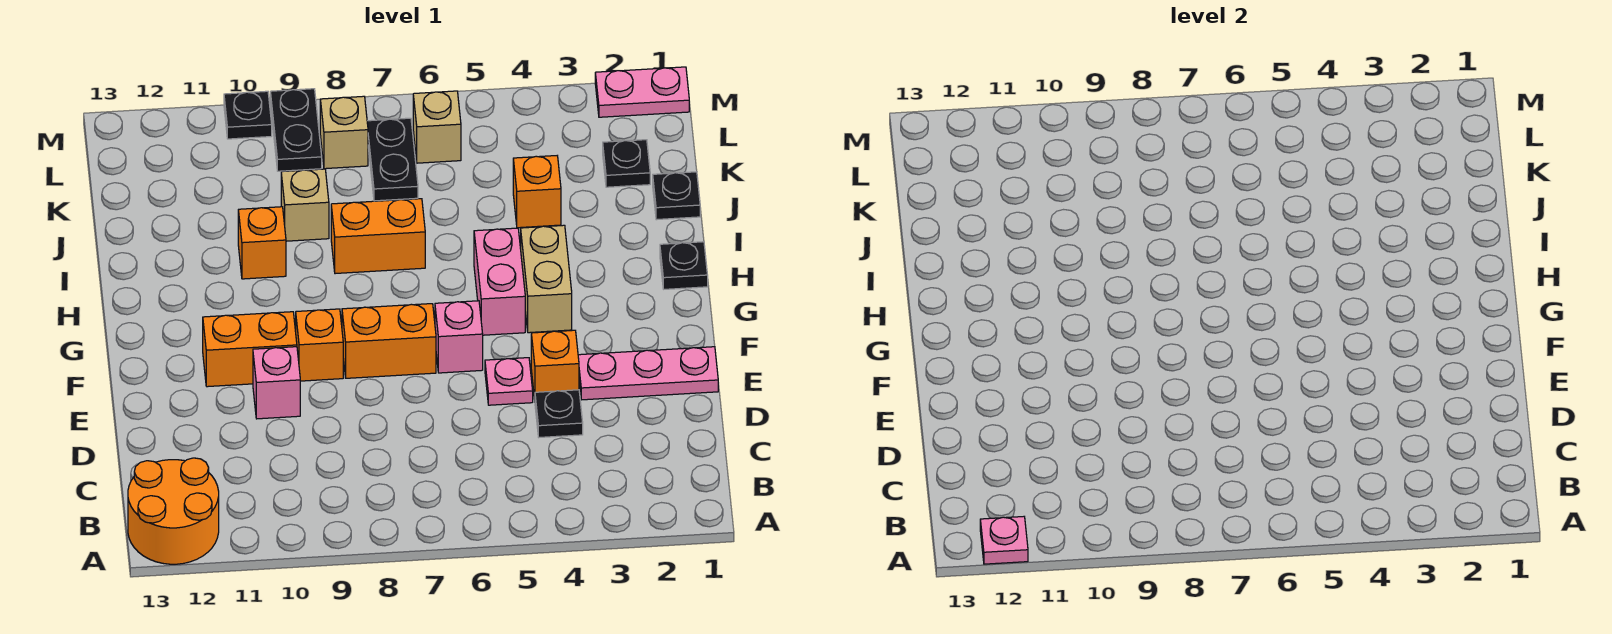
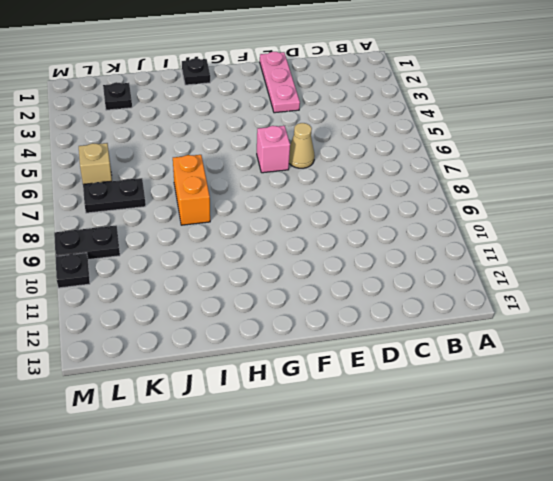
tan 1x1 cone [289,123,315,168] -> none
none -> orange 2x2 round brick [128,458,219,564]
none -> black 1x1 plate [535,390,583,437]
none -> orange 1x1 brick [531,330,579,399]

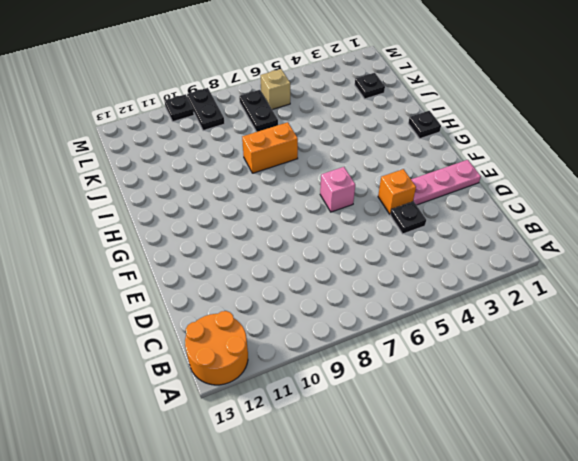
none -> pink 1x1 plate [485,358,533,405]
none -> pink 1x1 brick [253,347,300,419]
none -> orange 1x2 brick [342,304,436,378]

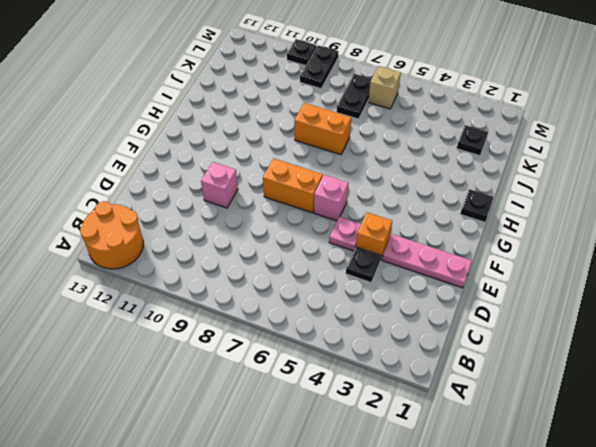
none -> orange 1x1 brick [296,309,343,381]
none -> orange 1x2 brick [203,312,297,387]
none -> tan 1x2 brick [521,225,572,333]

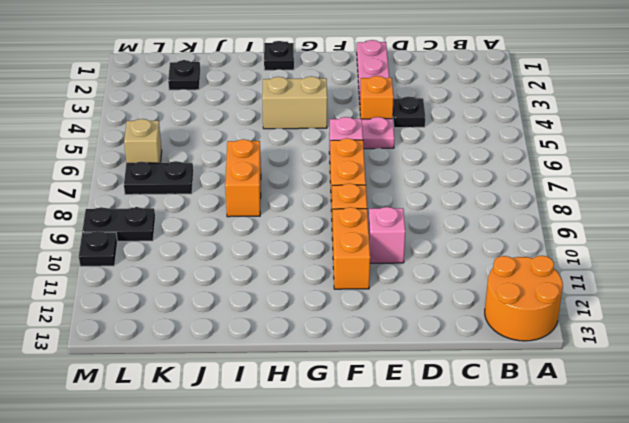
none -> pink 1x2 brick [474,228,525,335]
none -> orange 1x1 brick [238,207,286,279]
none -> black 1x1 plate [653,172,700,220]

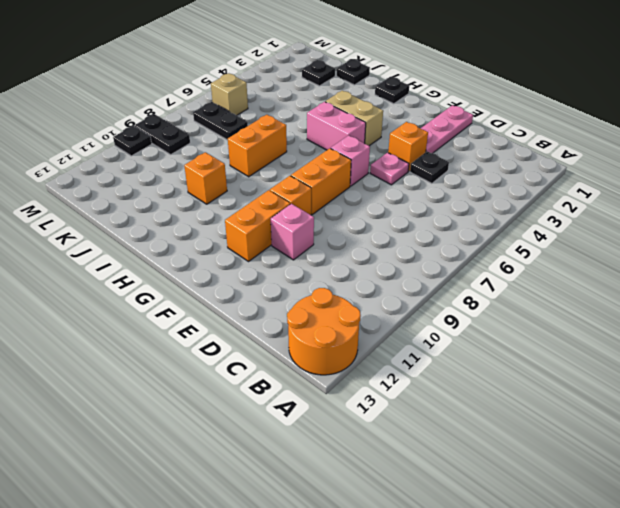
none -> orange 1x1 brick [513,156,561,228]
none -> tan 1x1 brick [281,169,329,241]
none -> tan 1x1 brick [320,96,368,169]

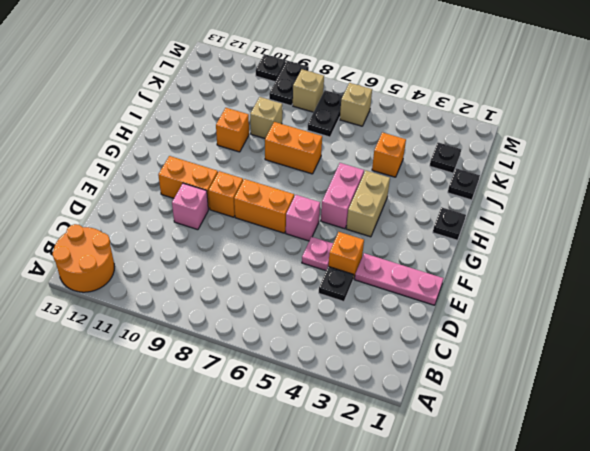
none -> pink 1x2 plate [595,67,689,117]
none -> pink 1x1 plate [980,517,1028,564]

